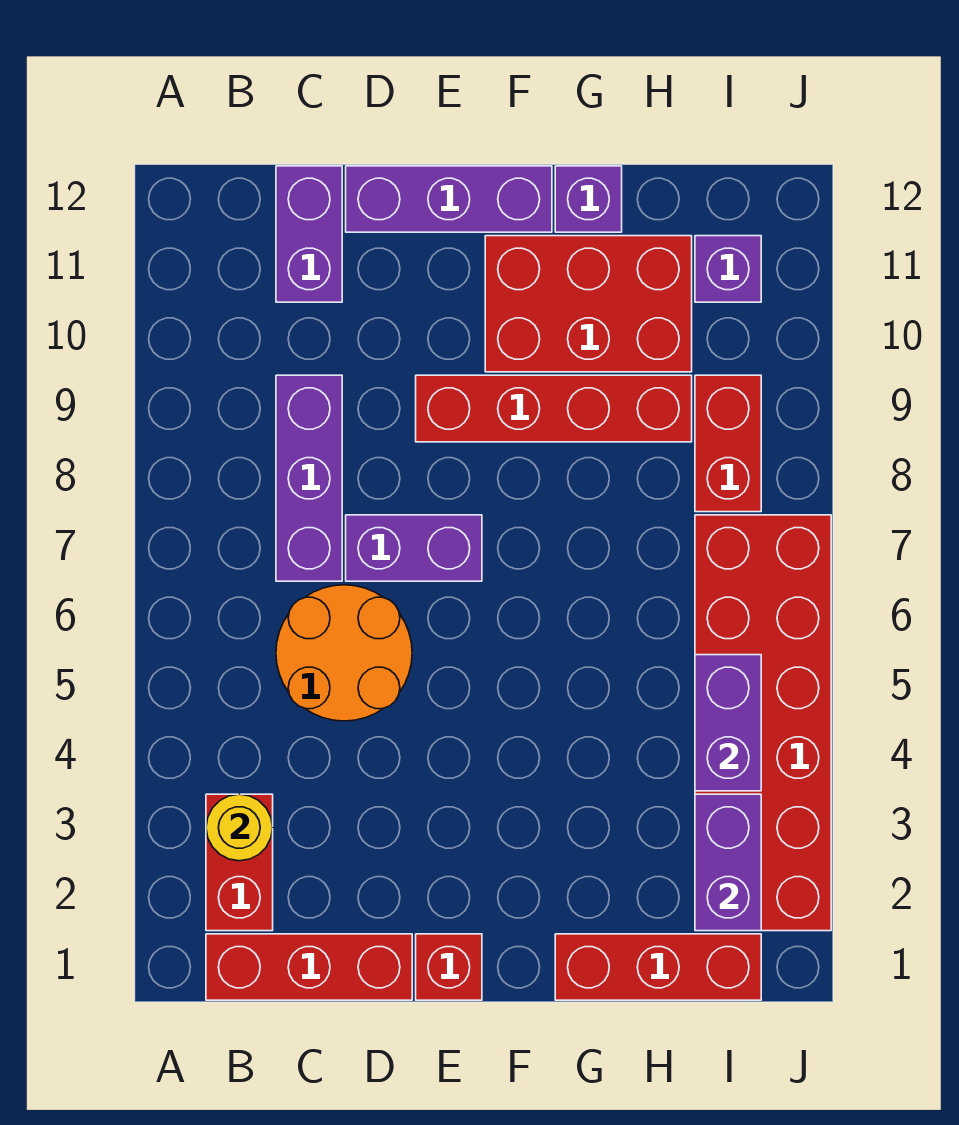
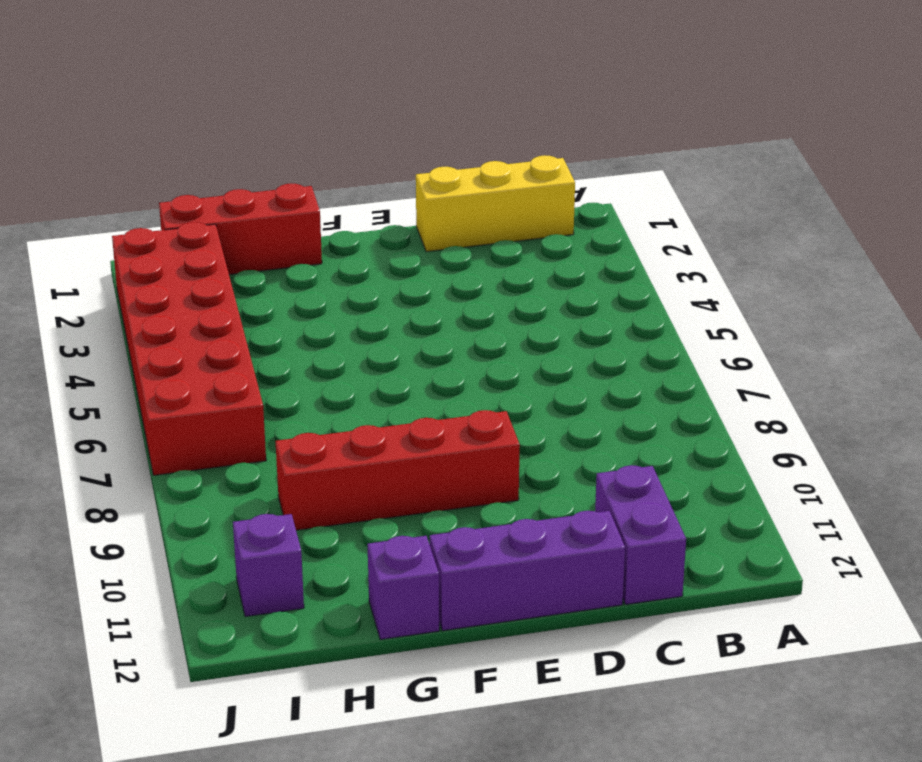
yellow 1x3 brick [416,155,575,252] -> red 1x3 brick [206,934,412,1000]
none -> red 1x2 brick [206,794,273,931]
none -> orange 2x2 round brick [276,585,412,721]
none -> purple 1x3 brick [276,375,342,581]

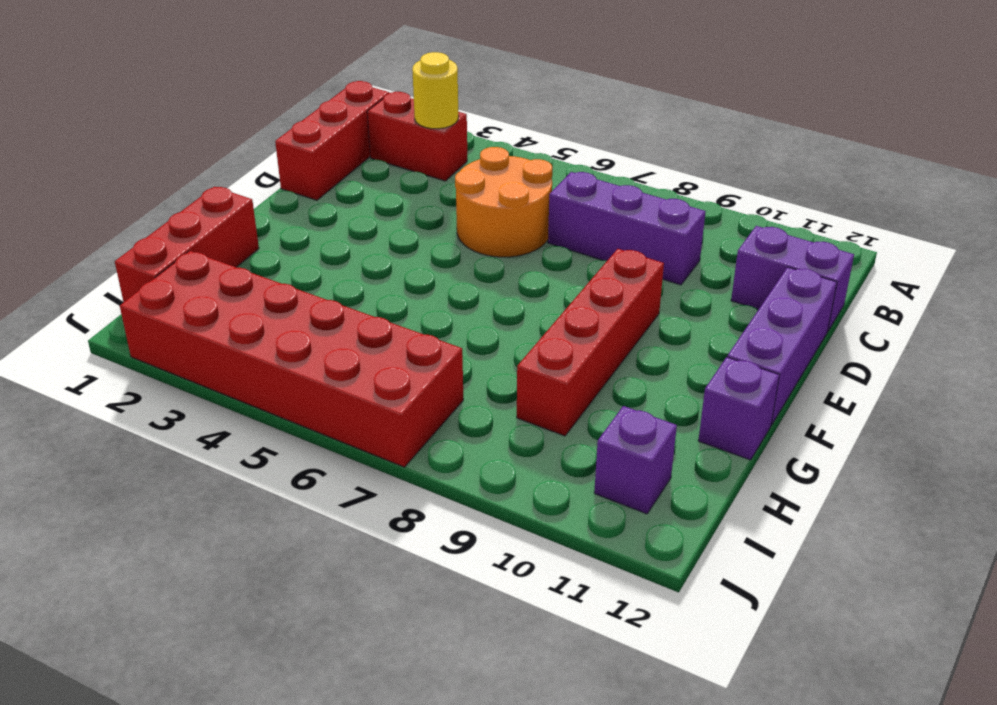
none -> purple 1x2 brick [346,515,482,581]
none -> red 1x1 brick [416,934,482,1000]
none -> red 2x3 brick [485,236,692,372]

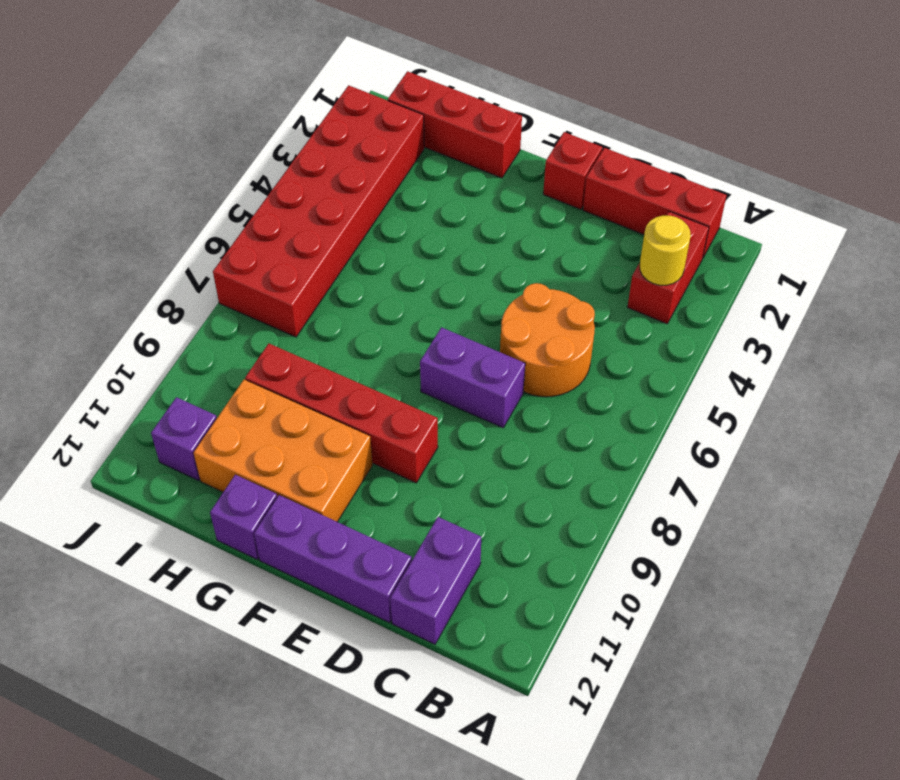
orange 2x3 brick [194,380,372,522] -> red 2x3 brick [485,236,692,372]
none -> purple 1x3 brick [276,375,342,581]
none -> red 1x2 brick [695,375,761,512]
none -> purple 1x2 brick [695,794,761,931]

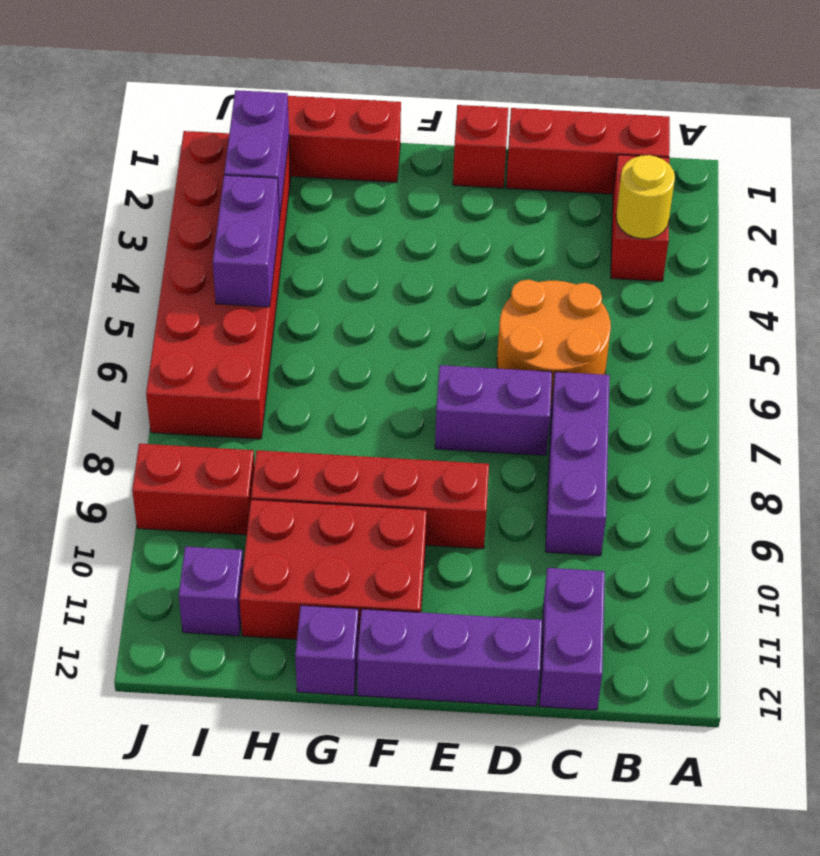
red 1x2 brick [132,444,255,535] -> red 1x2 brick turned to [695,375,761,512]

